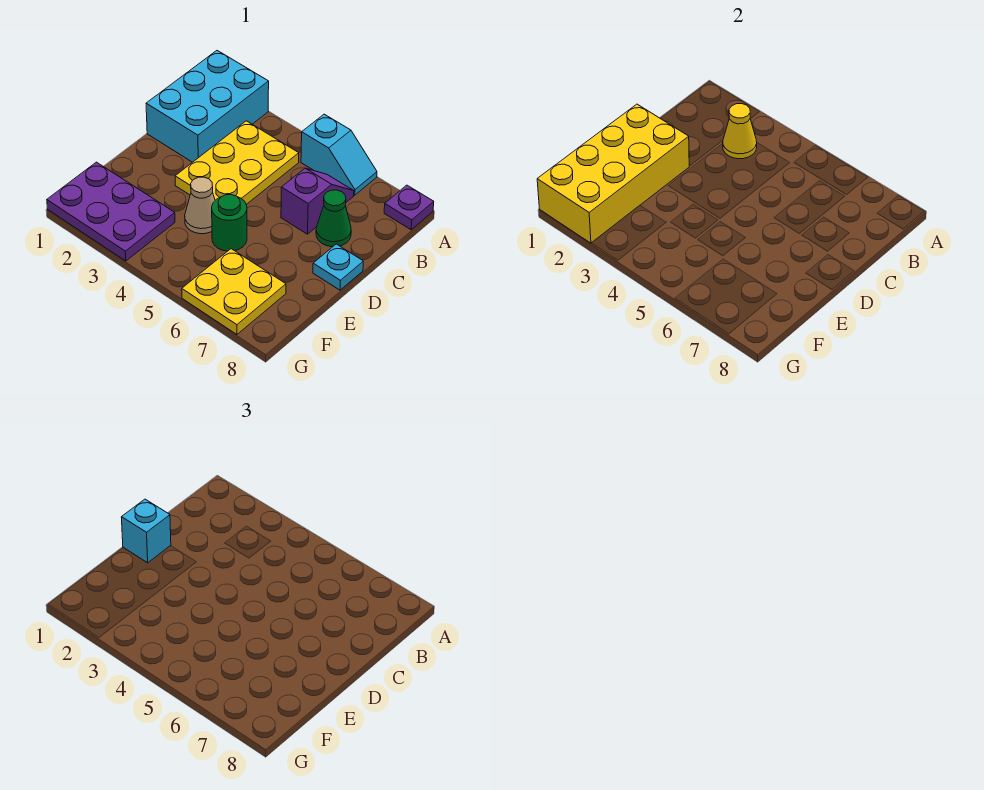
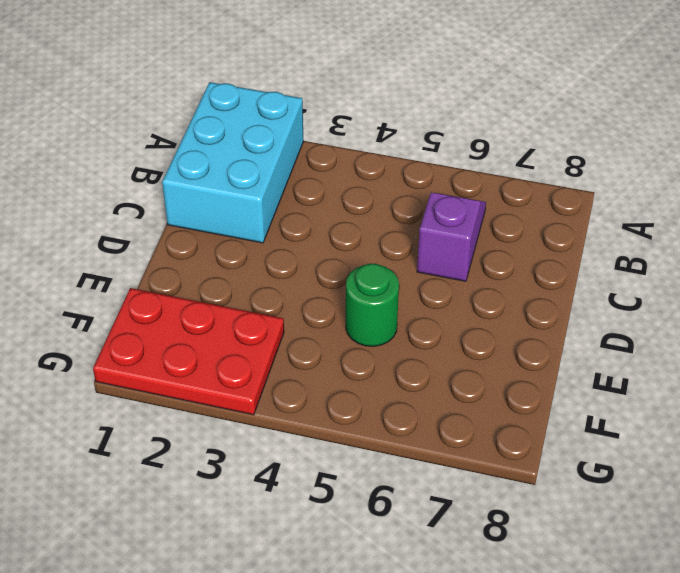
red 2x3 plate [93,288,284,415] -> purple 2x3 plate [47,162,175,261]
none -> cyan 1x2 slope [301,114,377,195]
none -> purple 1x1 plate [384,185,434,230]
none -> yellow 2x3 plate [175,121,299,204]

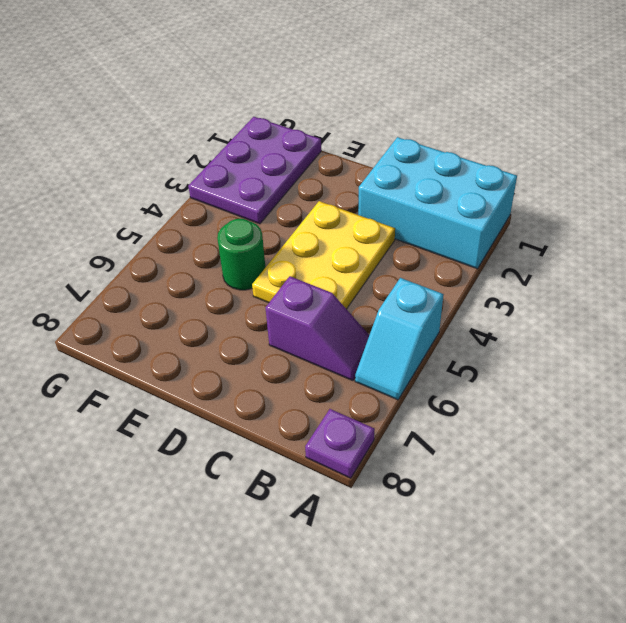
yellow 2x3 plate [252,201,395,309] -> yellow 2x3 plate turned to [175,121,299,204]
none -> green 1x1 cone [316,190,351,247]
none -> cyan 1x1 plate [313,244,363,290]
none -> tan 1x1 cone [185,177,215,234]

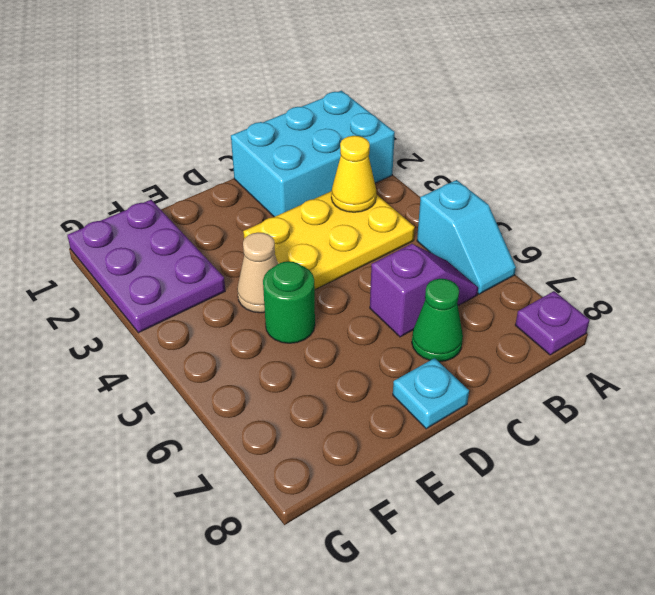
none -> yellow 2x2 plate [182,249,286,334]
none -> yellow 2x4 brick [537,104,689,243]
none -> cyan 1x1 brick [121,499,171,563]

